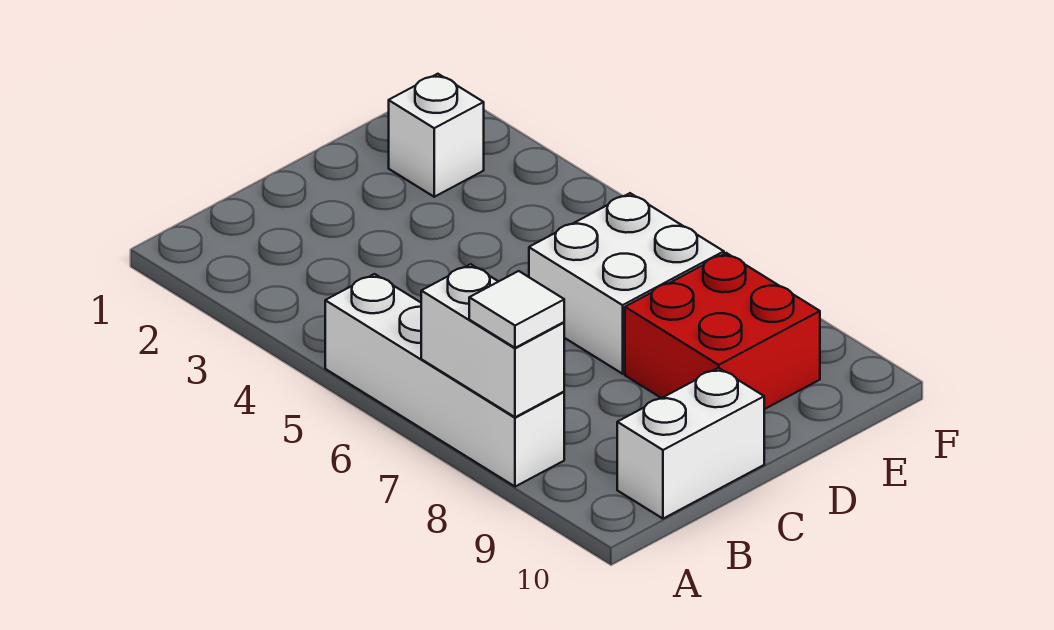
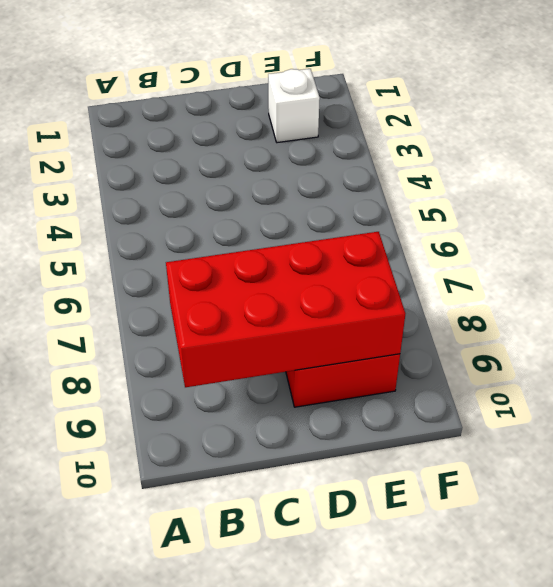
red 2x4 brick [166,232,405,387] -> none
none -> white 1x4 brick [325,274,564,487]
none -> white 1x2 brick [617,368,764,519]

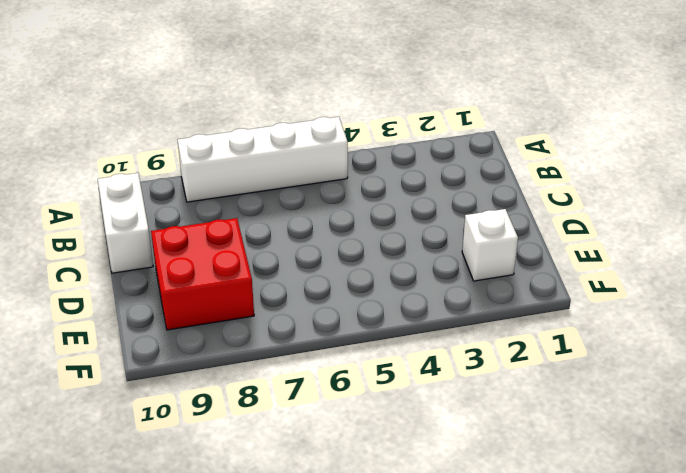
none -> white 2x2 brick [529,193,724,374]
none -> white 1x2 brick [421,264,564,417]

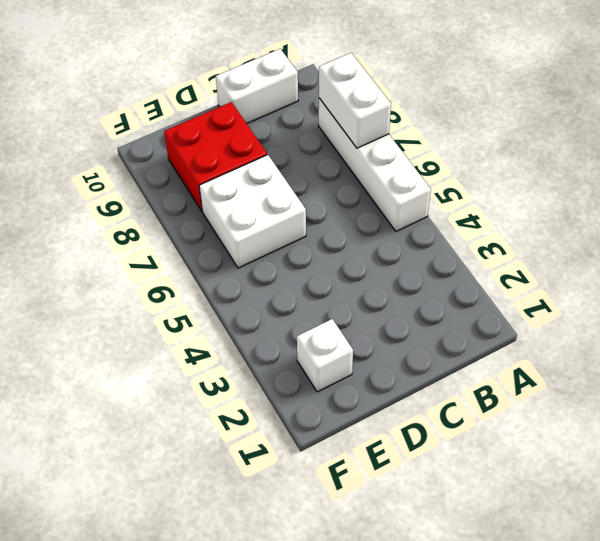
none -> white 1x1 tile [469,271,564,348]

